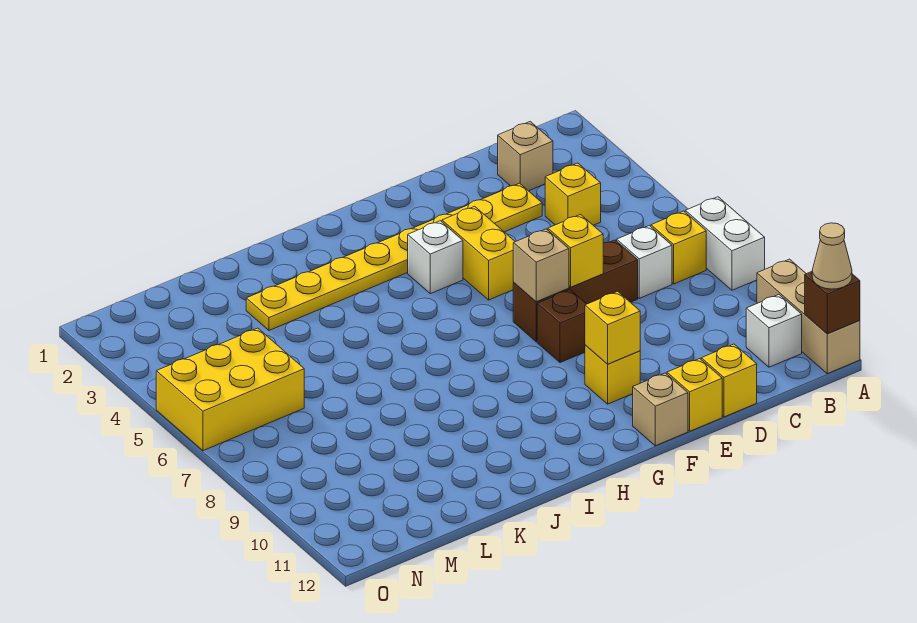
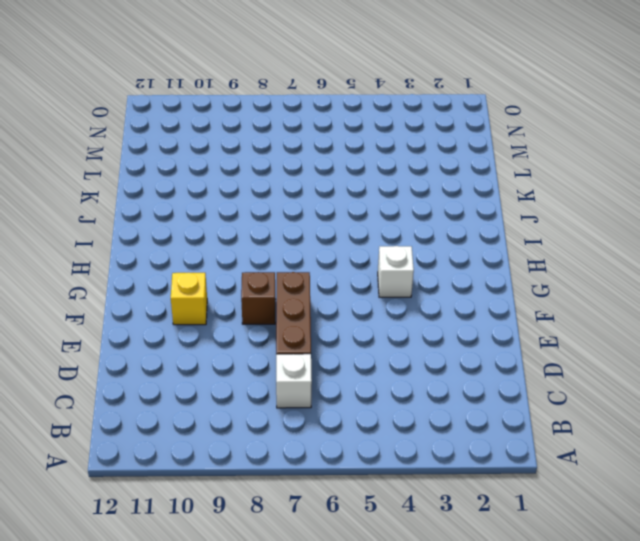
none -> white 1x2 brick [685,197,765,290]
none -> tan 1x3 brick [757,259,860,374]
none -> yellow 1x1 brick [651,211,706,284]

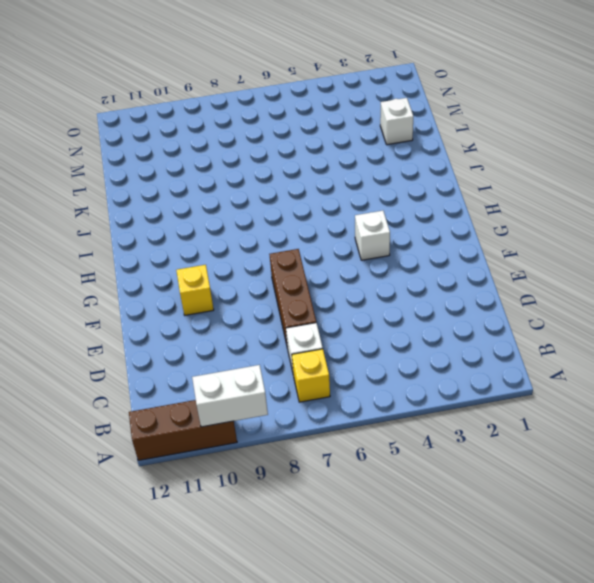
white 1x2 brick [192,365,268,427] -> white 1x2 brick moved to [685,197,765,290]
brown 1x3 brick [129,400,237,461] -> tan 1x3 brick [757,259,860,374]
white 1x1 brick [380,98,413,145] -> white 1x1 brick moved to [746,295,802,367]
none -> tan 1x1 brick [498,122,553,191]
none -> yellow 1x1 brick [545,163,601,225]
none -> yellow 1x8 plate [246,183,542,330]

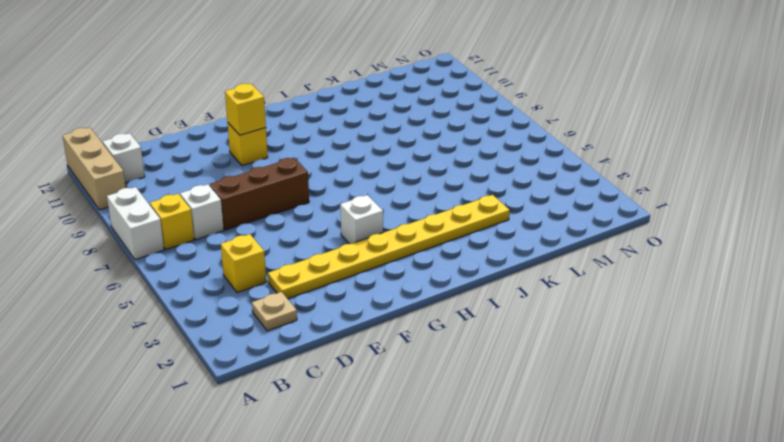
tan 1x1 plate [252,292,297,331] -> tan 1x1 brick [498,122,553,191]
none -> yellow 1x1 brick [701,344,757,417]
none -> yellow 1x1 brick [667,359,722,431]
none -> yellow 1x2 brick [442,206,515,300]

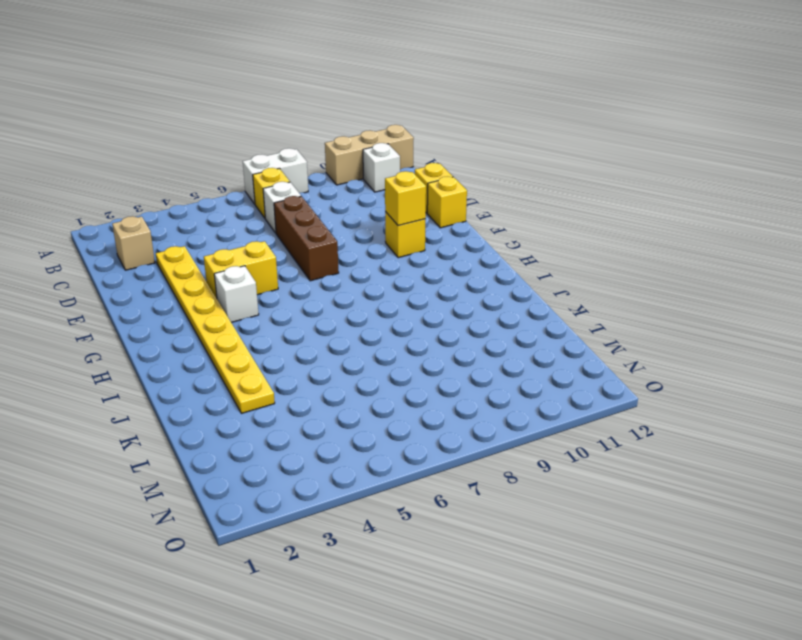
none -> yellow 1x1 brick [545,163,601,225]
none -> brown 1x1 brick [537,290,586,362]
none -> tan 1x1 brick [633,373,688,446]

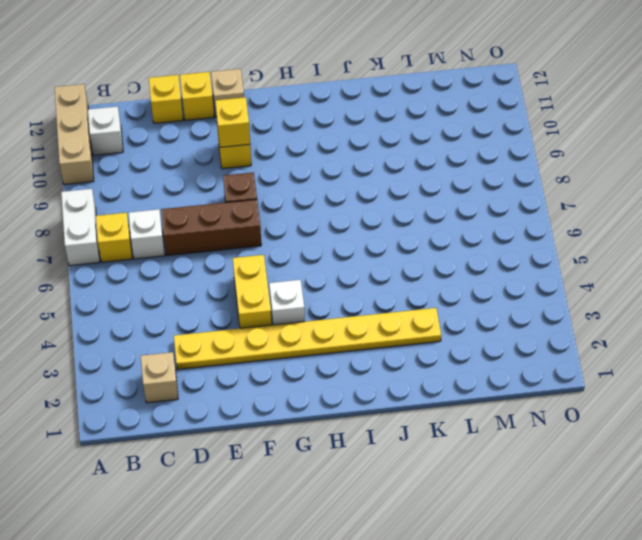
none -> yellow 1x1 brick [545,163,601,225]
none -> yellow 2x3 brick [156,328,304,451]
none -> brown 1x1 brick [805,272,860,334]

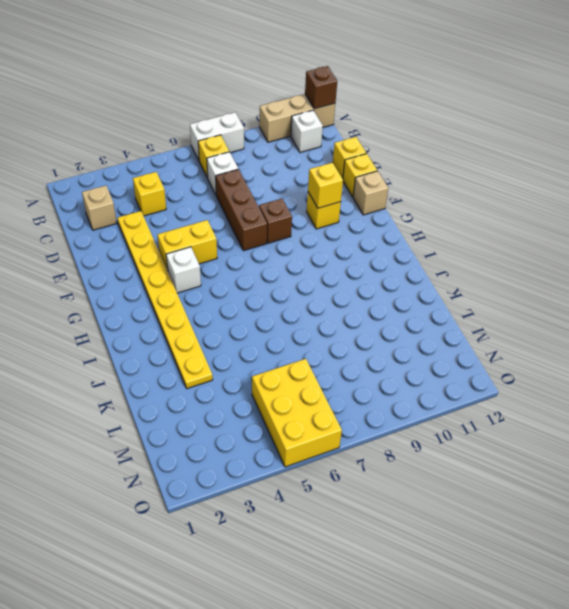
none -> yellow 1x1 brick [548,215,603,287]
none -> tan 1x1 brick [513,229,569,302]
none -> tan 1x1 cone [812,223,852,289]

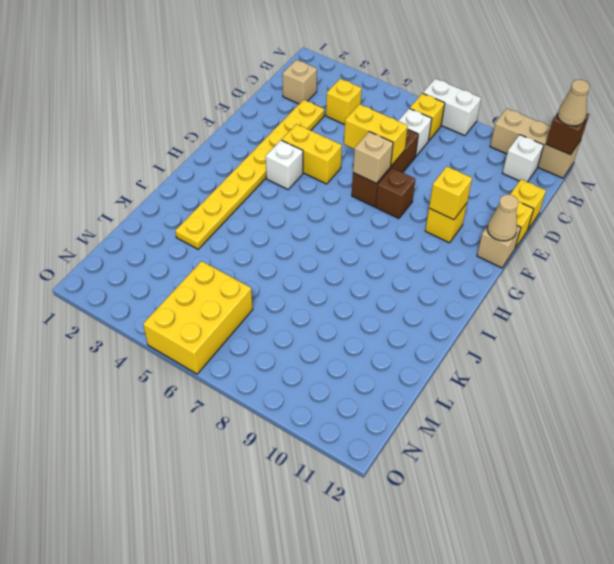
yellow 1x2 brick [344,104,408,166] -> yellow 1x1 brick [548,215,603,287]
tan 1x1 cone [487,194,519,241] -> none

